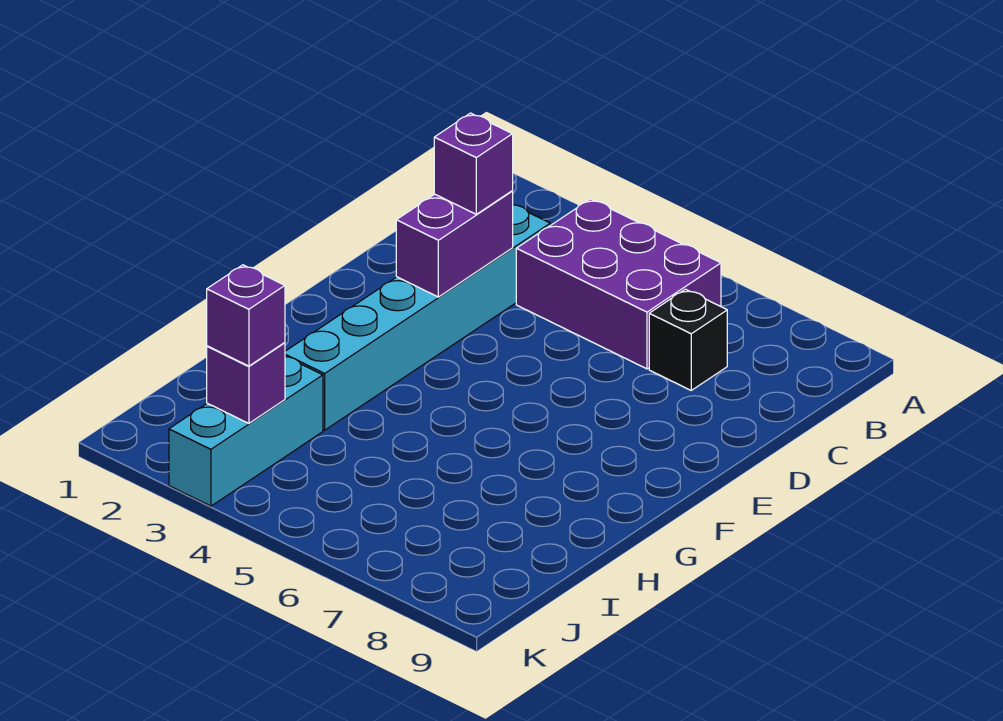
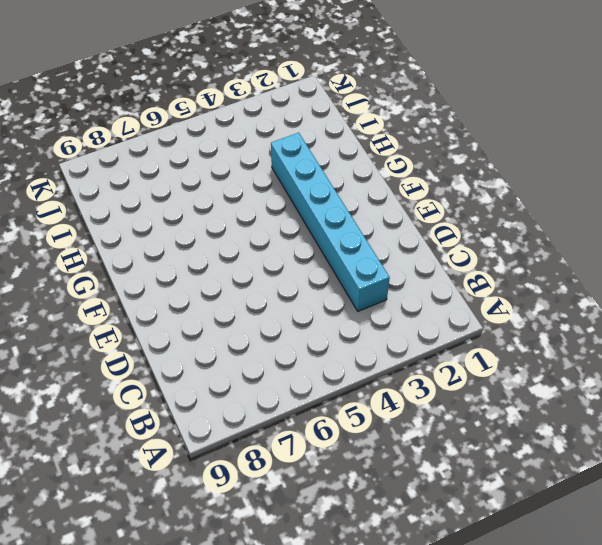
none -> purple 2x3 brick [516,199,721,369]
none -> black 1x1 brick [649,289,727,390]

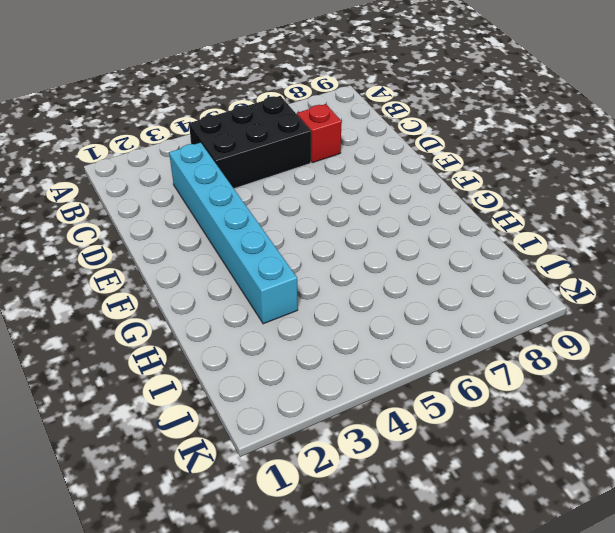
black 2x3 brick [189,96,311,188] -> purple 2x3 brick [516,199,721,369]
red 1x1 brick [297,104,342,163] -> black 1x1 brick [649,289,727,390]
none -> cyan 1x3 brick [169,357,323,506]
none -> purple 1x2 brick [396,191,513,297]

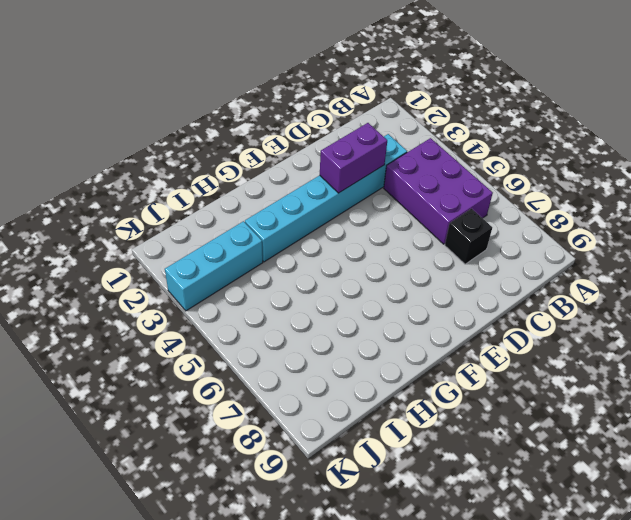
none -> purple 1x1 brick [207,343,285,423]
none -> purple 1x1 brick [434,113,513,214]

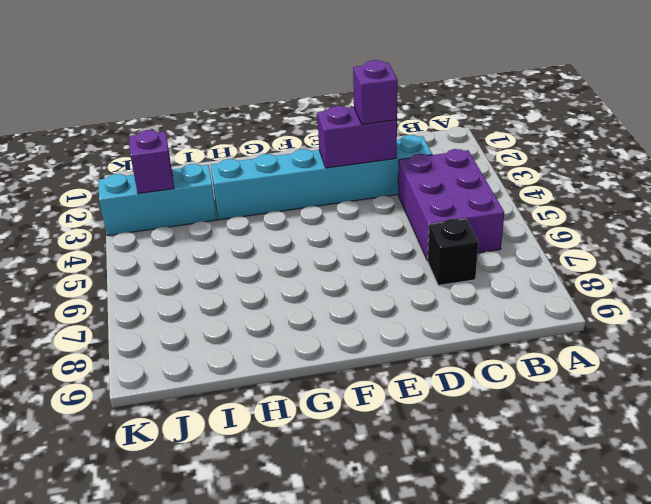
none -> purple 1x1 brick [207,265,285,366]

